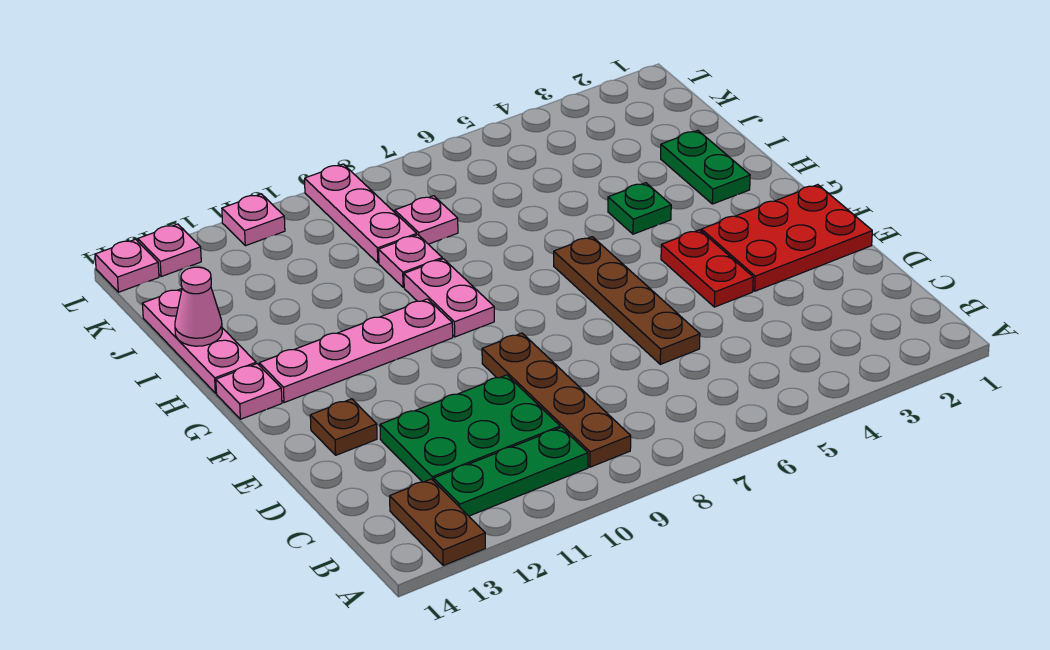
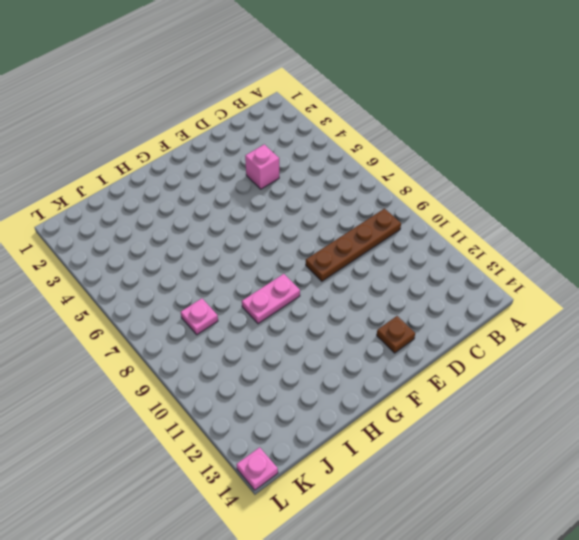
pink 1x1 brick [245,144,279,189] -> none
none -> brown 1x2 plate [390,479,485,566]
none -> green 1x3 plate [434,427,588,516]
none -> green 2x3 plate [380,375,560,482]

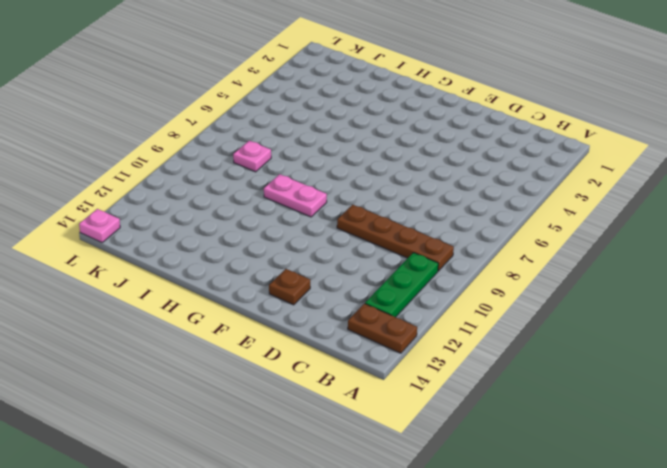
none -> green 2x3 plate [380,375,560,482]
none -> brown 1x4 plate [554,237,700,364]
none -> red 2x3 plate [701,185,872,291]

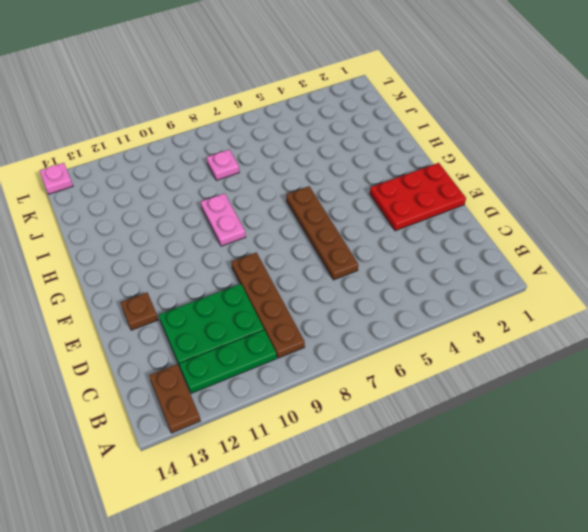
none -> red 1x2 plate [661,230,753,307]
none -> pink 1x4 plate [259,299,453,403]
none -> pink 1x1 plate [216,364,282,419]

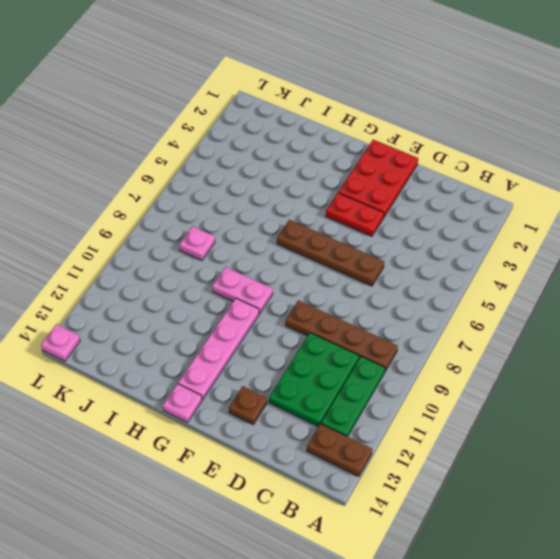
none -> green 1x2 plate [661,130,750,204]
none -> green 1x1 plate [608,183,671,234]
none -> pink 1x3 plate [142,289,256,393]

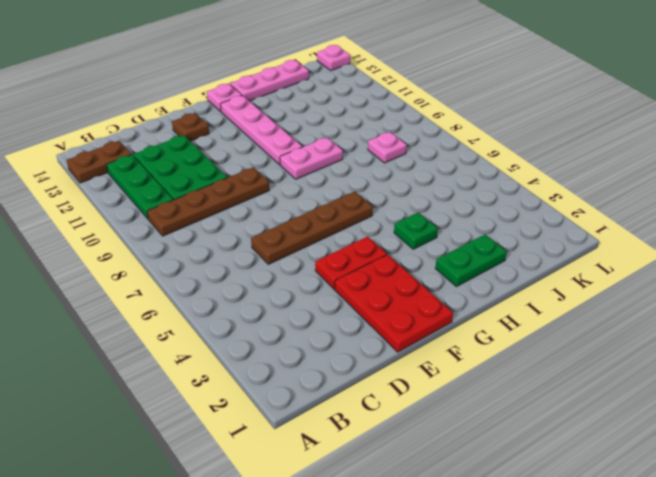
none -> pink 1x1 plate [379,235,442,287]
none -> pink 1x3 plate [305,164,417,263]
none -> pink 1x1 plate [222,194,285,246]

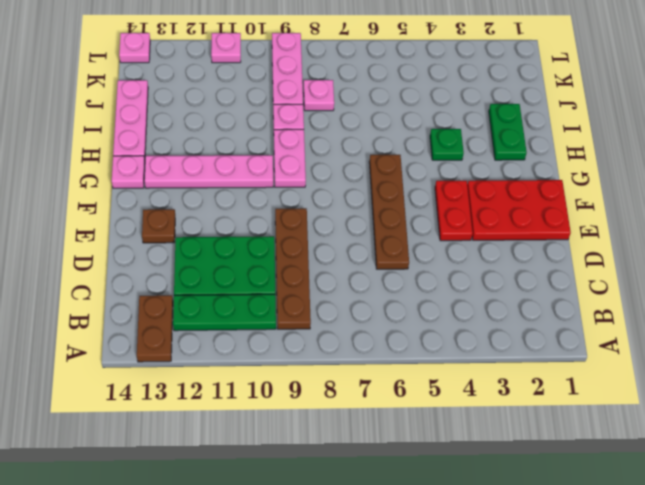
none -> pink 1x1 plate [138,224,201,277]
none -> pink 1x1 cone [175,267,222,346]

